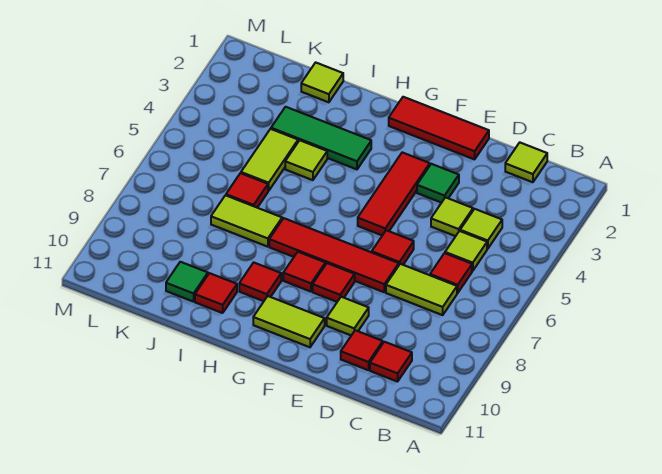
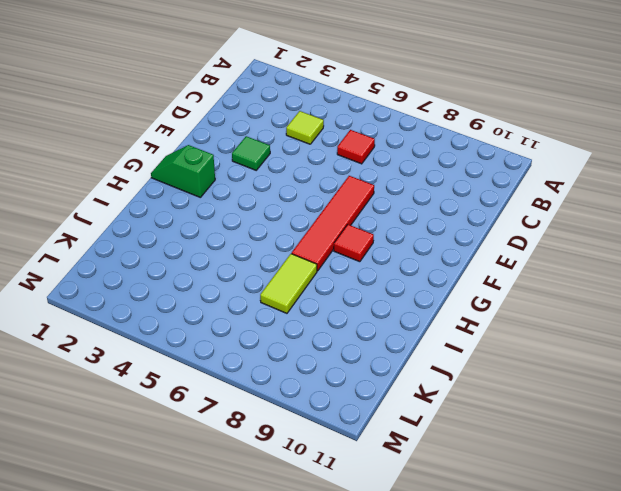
green 1x2 slope [151,145,215,197] -> red 1x3 tile [389,97,489,159]
none -> lime 1x1 tile [505,143,547,182]
none -> lime 1x1 tile [445,231,487,271]
none -> lime 1x2 tile [386,264,457,315]

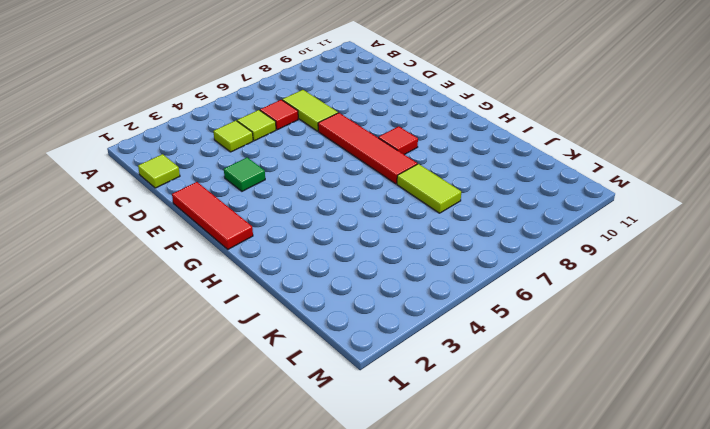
none -> red 1x1 tile [370,342,412,382]
none -> lime 1x1 tile [431,197,473,236]
none -> red 1x1 tile [341,330,383,370]

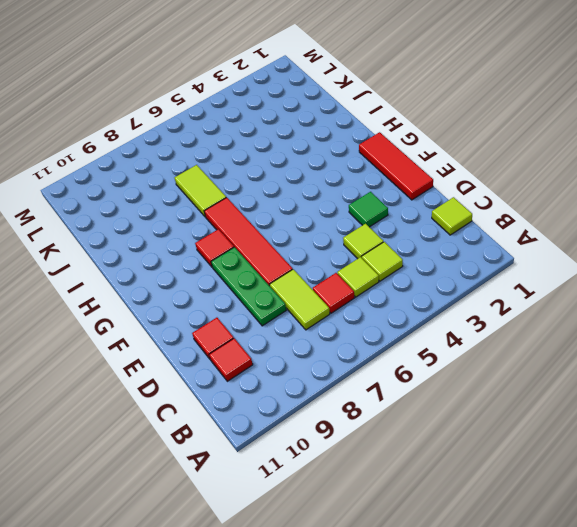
green 1x3 plate [211,247,286,326] -> red 1x1 tile [313,263,355,302]
none -> red 1x1 tile [372,230,414,265]
none -> lime 1x1 tile [327,297,369,335]
none -> red 1x3 tile [358,152,430,235]

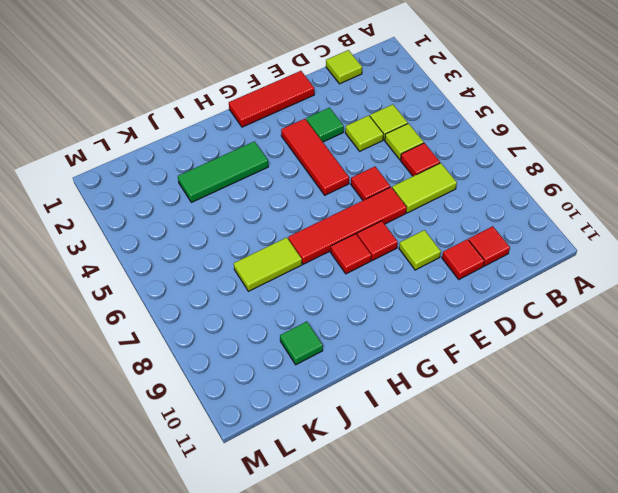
none -> lime 1x2 tile [253,296,325,347]
none -> red 1x1 tile [239,262,281,301]
none -> lime 1x1 tile [285,140,327,180]

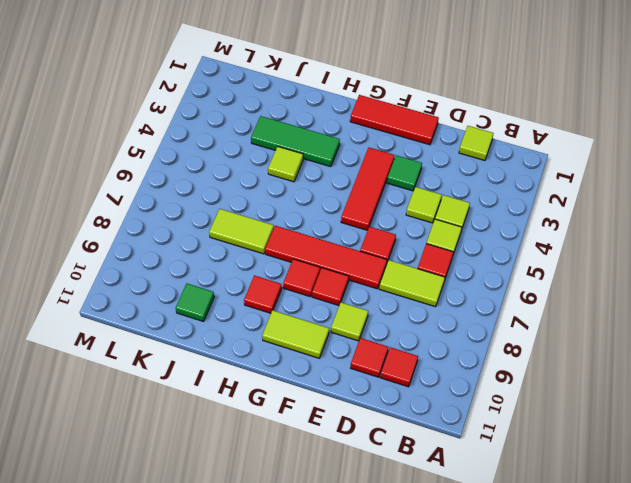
none -> red 1x1 tile [195,273,237,313]
none -> lime 1x1 tile [301,62,343,102]
none -> lime 1x2 tile [241,129,298,191]

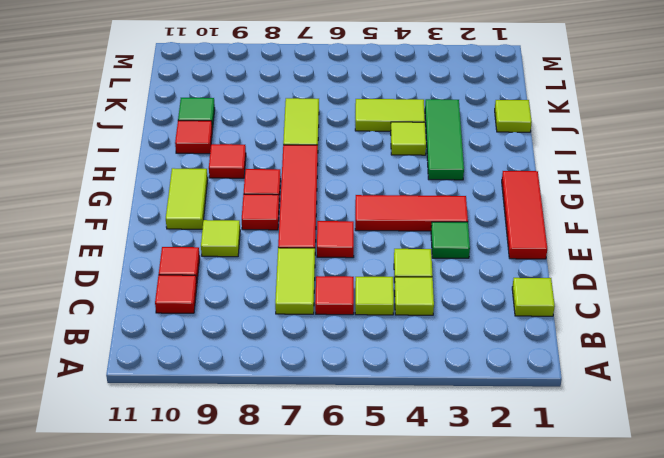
none -> red 1x1 tile [226,173,268,208]

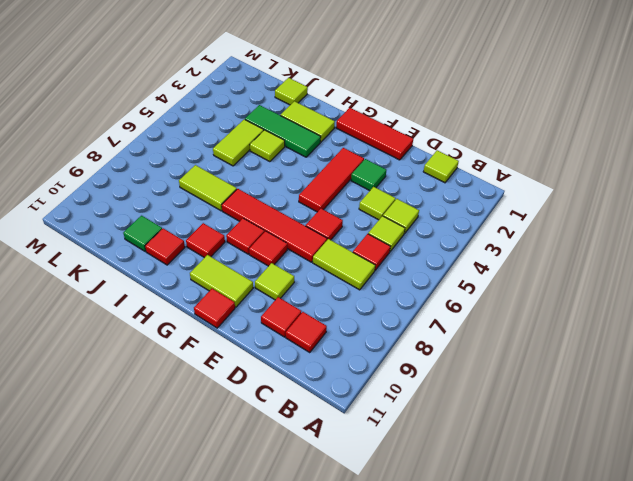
red 1x1 tile [194,289,235,328] -> red 1x1 tile moved to [226,173,268,208]
lime 1x2 tile [280,101,335,142] -> none

